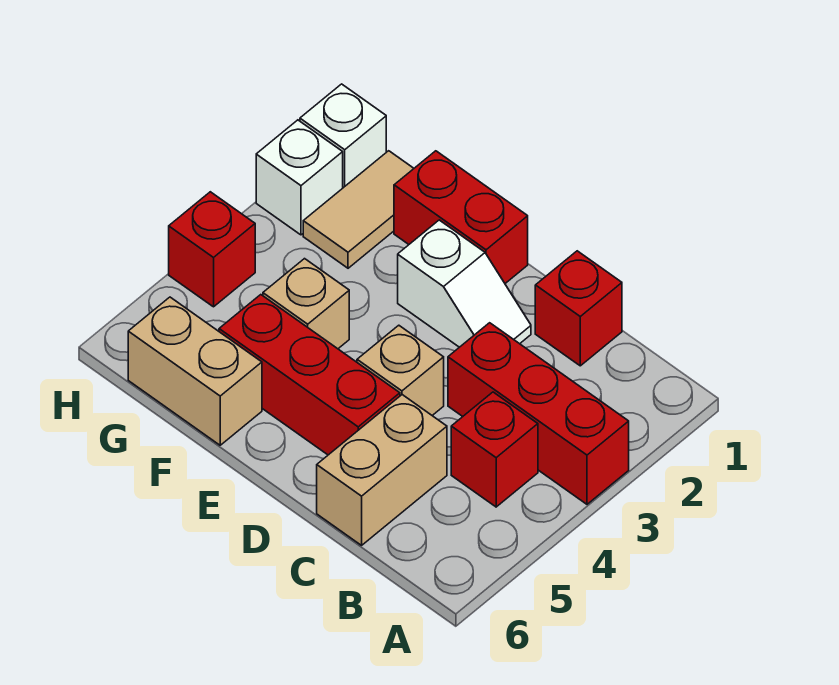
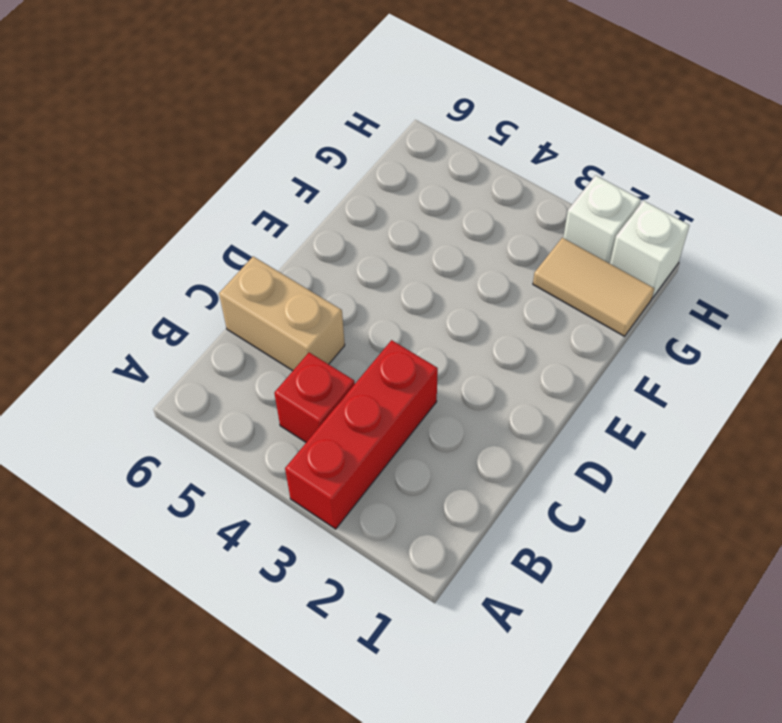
none -> red 1x1 brick [535,251,622,366]
none -> white 1x2 slope [398,220,531,347]
none -> tan 1x1 brick [357,325,444,415]

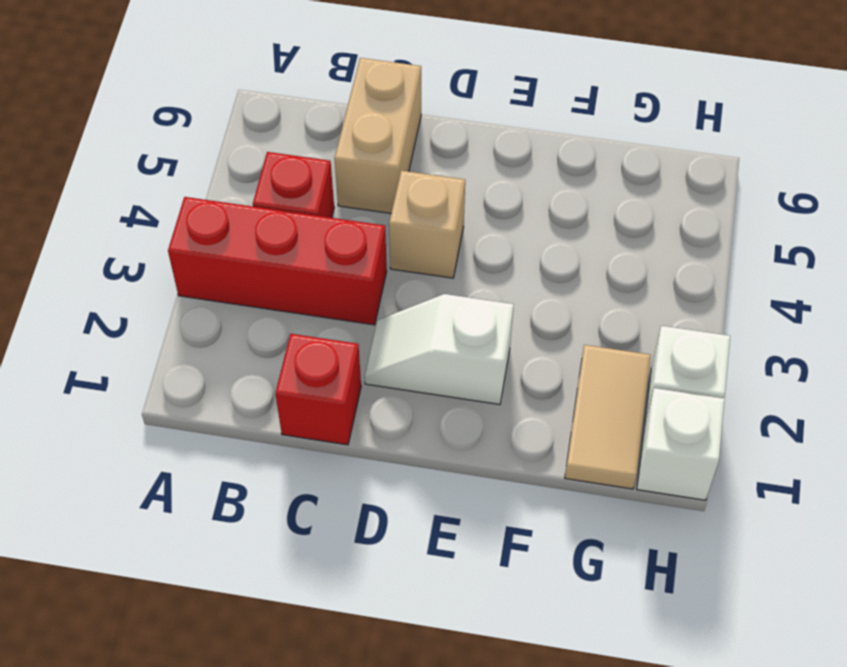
none -> red 1x3 brick [219,295,400,455]
none -> red 1x2 brick [394,151,528,283]
none -> tan 1x1 brick [263,259,349,349]

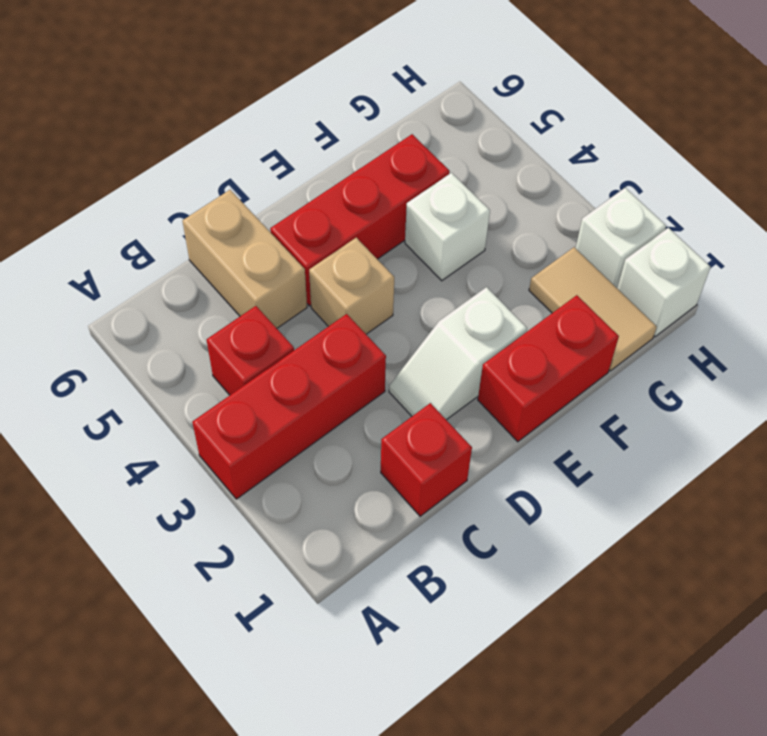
white 1x1 brick [405,173,490,281] -> tan 1x1 brick [263,259,349,349]
none -> tan 1x2 brick [128,297,262,445]
none -> red 1x1 brick [169,192,255,307]

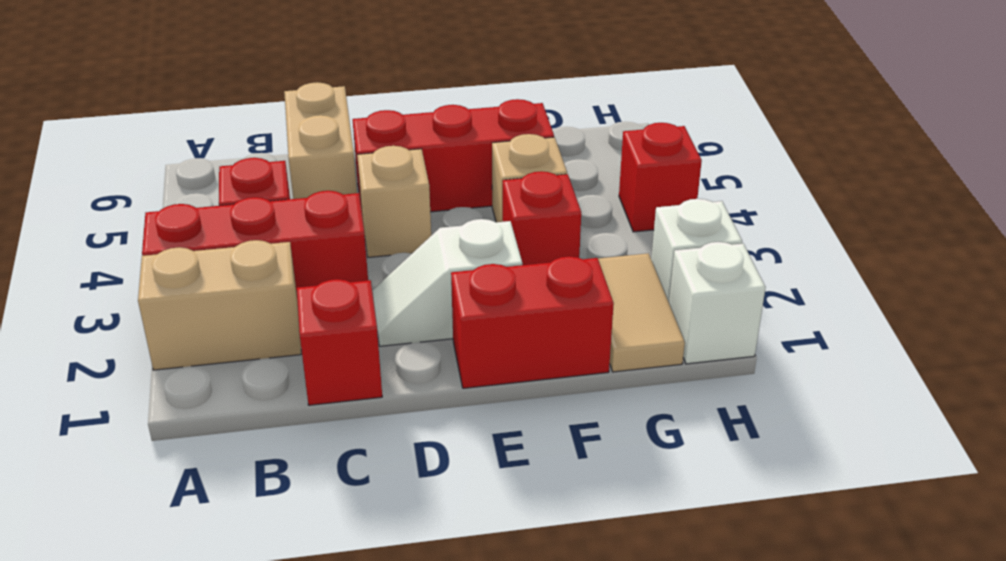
tan 1x2 brick [138,240,301,370] -> tan 1x2 brick moved to [128,297,262,445]
red 1x1 brick [503,171,581,265] -> none

